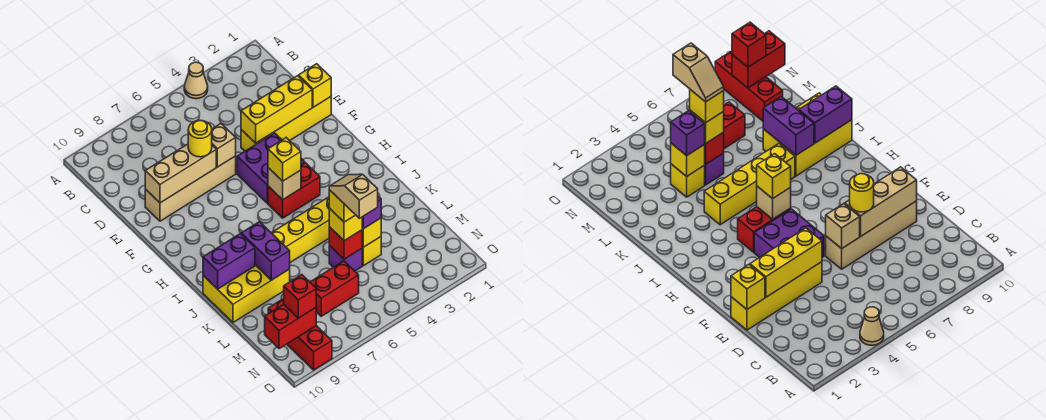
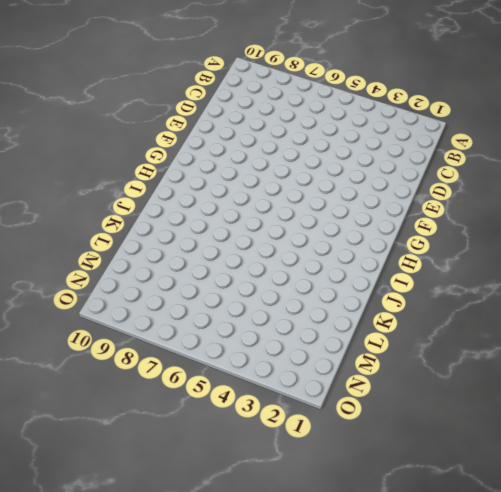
none -> tan 1x1 cone [184,62,208,99]
none -> yellow 1x4 brick [241,97,331,151]
none -> tan 1x4 brick [145,156,236,221]

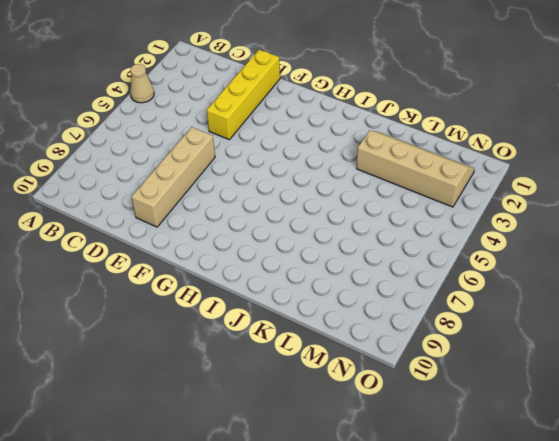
tan 2x4 slope [357,131,474,207] -> none
none -> purple 2x2 brick [237,133,305,203]
none -> red 1x2 brick [268,163,320,218]
none -> yellow 1x4 brick [272,197,330,262]

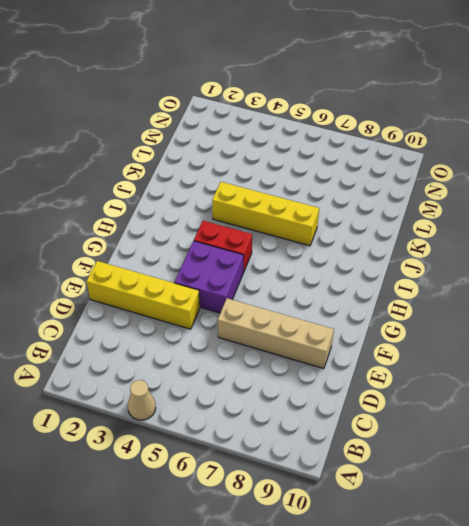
none -> yellow 2x3 brick [203,265,290,322]
none -> yellow 1x1 brick [362,237,381,266]
none -> purple 1x1 brick [329,245,362,271]

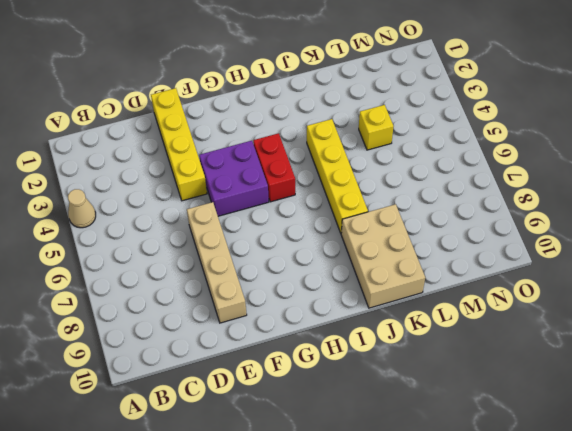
tan 2x3 brick [341,204,425,308] -> yellow 2x3 brick [203,265,290,322]
none -> purple 1x1 brick [329,245,362,271]
none -> red 1x2 brick [310,261,359,316]
none -> red 1x3 brick [268,299,332,370]

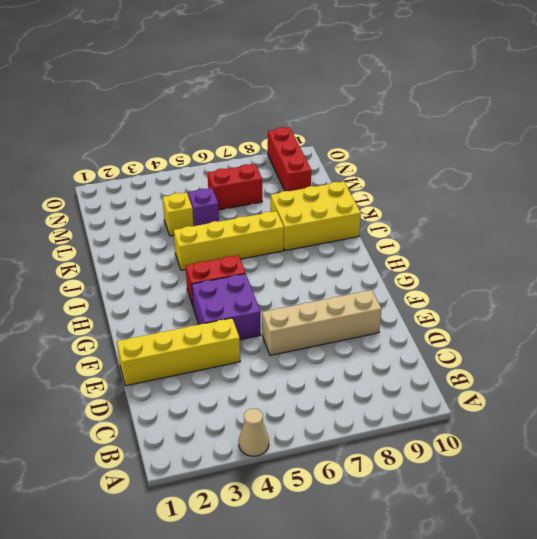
none -> yellow 1x1 brick [298,64,331,107]
none -> yellow 1x3 brick [241,76,312,143]
none -> tan 1x1 brick [212,124,236,167]

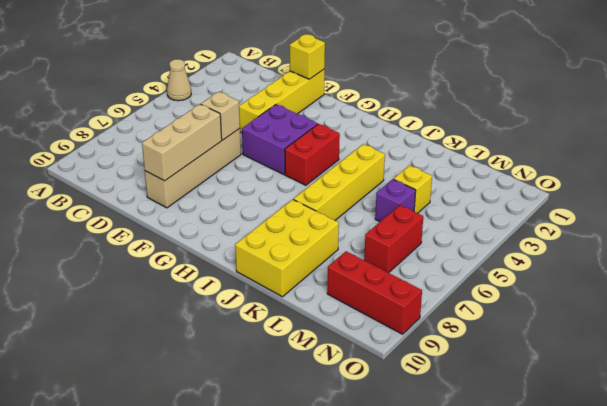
none -> yellow 1x3 brick [241,76,312,143]
none -> tan 1x1 brick [268,168,301,200]
none -> purple 1x2 brick [241,222,290,280]

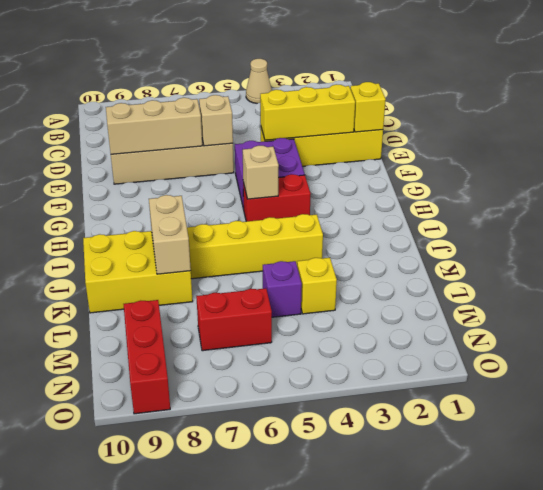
tan 1x2 brick [149,195,191,274] -> purple 1x2 brick [241,222,290,280]
none -> purple 1x2 brick [203,234,255,289]
none -> yellow 1x1 brick [362,218,381,247]
none -> red 1x1 brick [329,227,362,259]

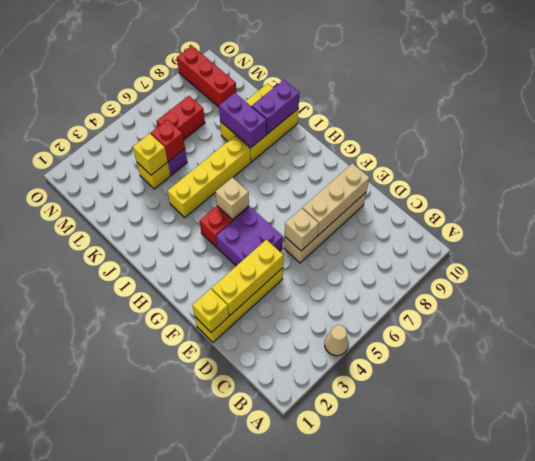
none -> red 1x2 brick [265,304,316,349]
none -> yellow 1x1 round brick [188,120,212,157]
none -> yellow 1x1 brick [268,138,301,181]

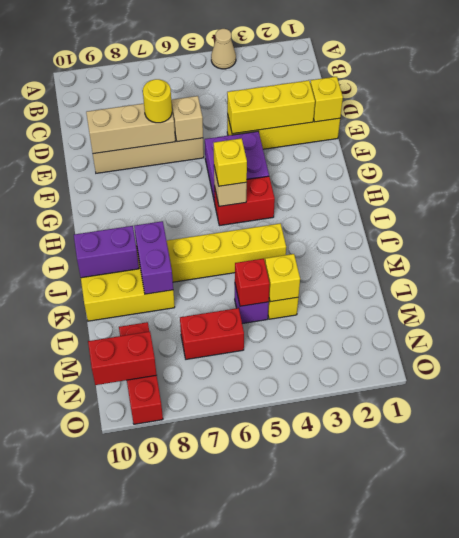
none -> purple 1x1 brick [362,196,381,229]
none -> yellow 1x1 brick [329,209,362,241]
none -> red 1x1 brick [284,275,316,318]

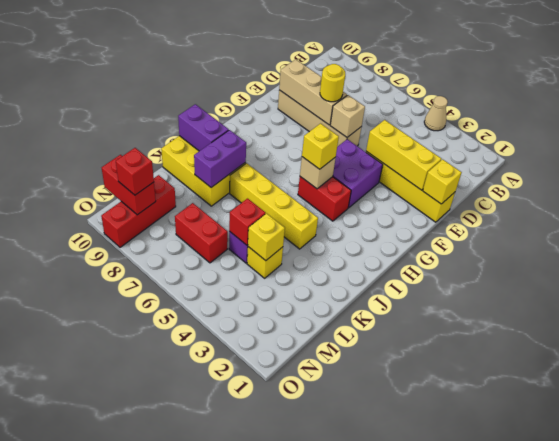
none -> purple 1x1 brick [362,196,381,229]
none -> yellow 1x1 brick [329,209,362,241]
none -> yellow 1x1 brick [329,190,355,222]

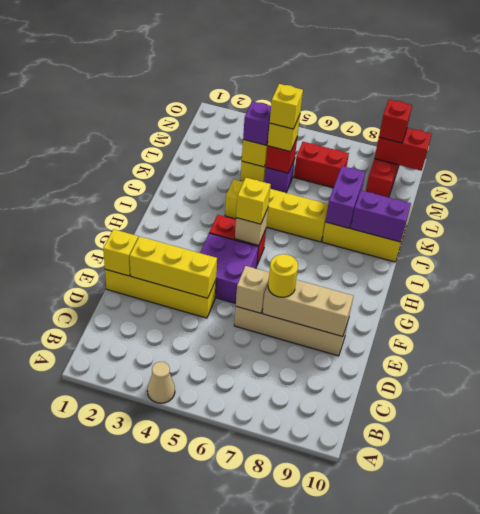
none -> tan 1x2 slope [329,174,378,218]

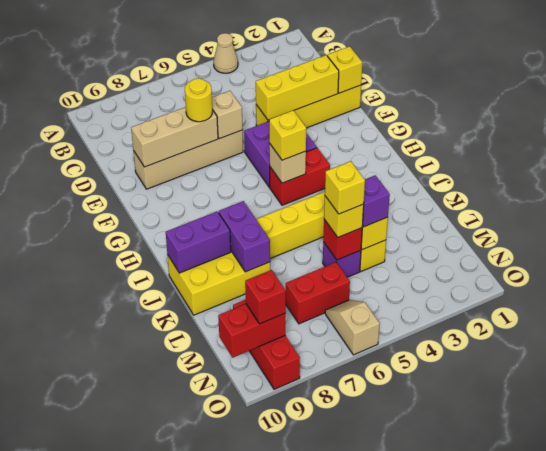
tan 1x2 slope [325,300,380,355] -> tan 1x2 slope moved to [329,174,378,218]

